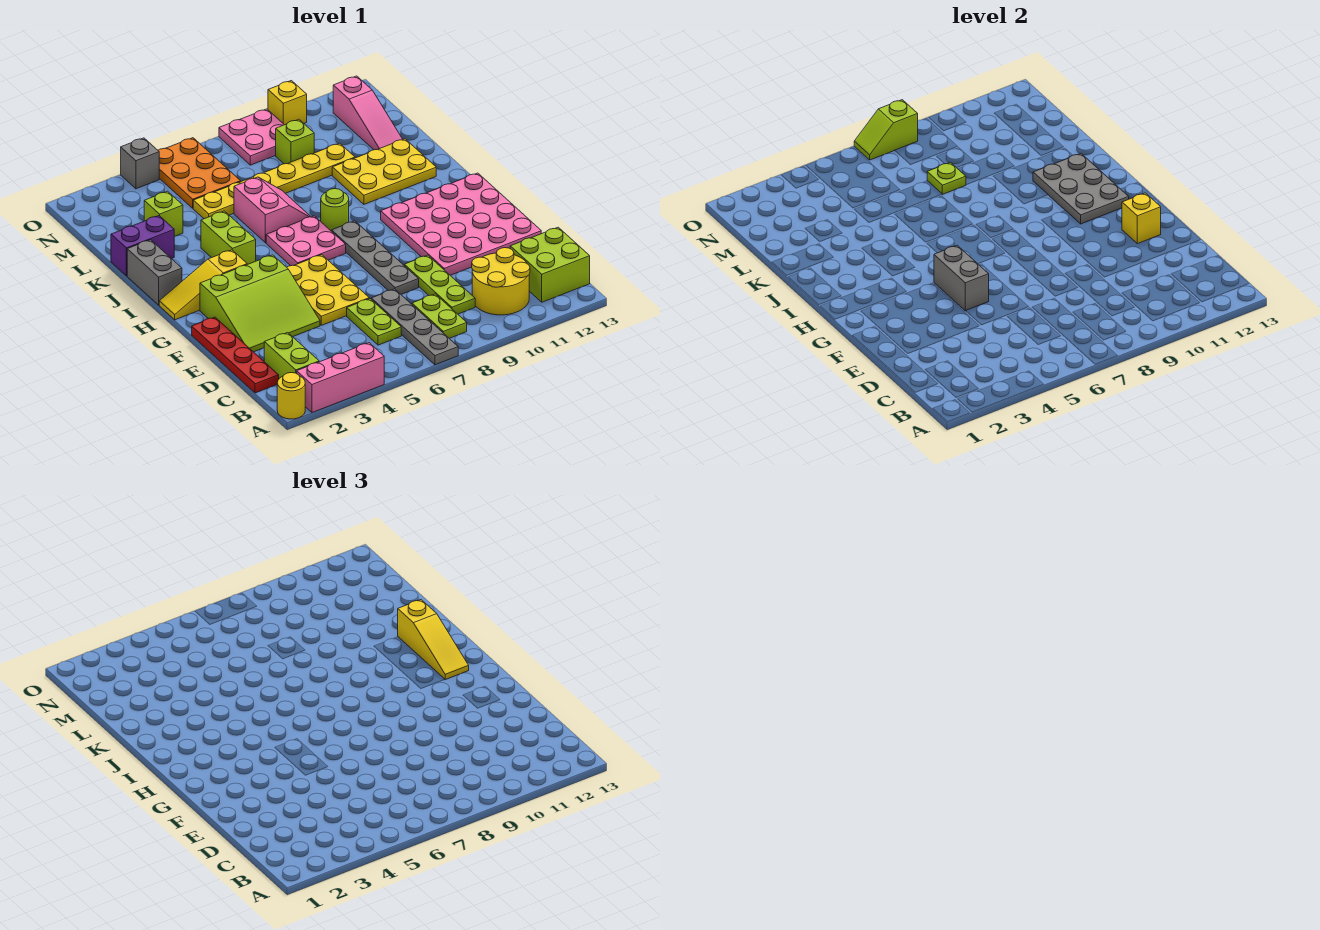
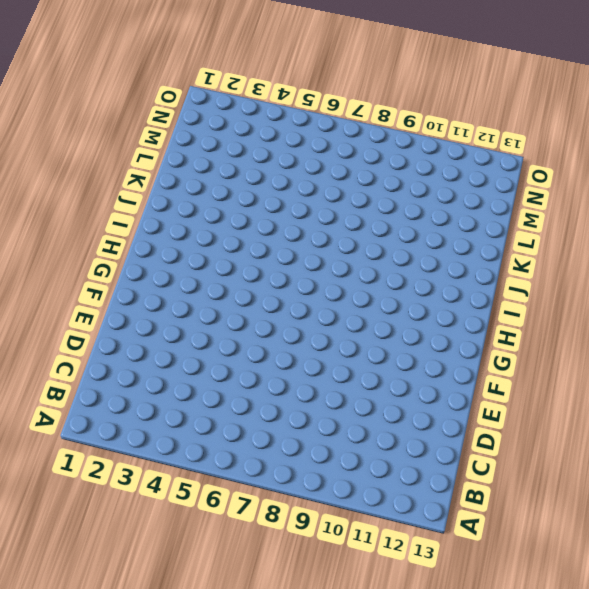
none -> yellow 1x1 round brick [277,373,305,419]
none -> pink 1x3 brick [297,343,384,413]
none -> grey 1x4 plate [371,289,458,365]
none -> lime 1x2 brick [264,333,319,379]

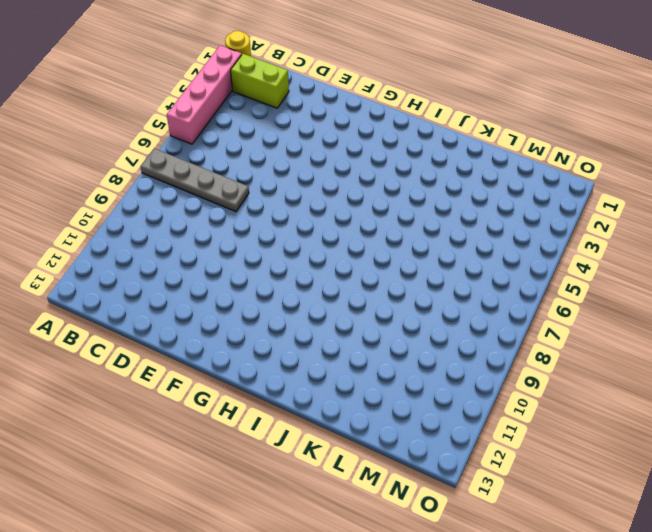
pink 1x4 brick [167,45,242,144] -> pink 1x3 brick [297,343,384,413]
none -> lime 1x2 plate [412,294,467,338]
none -> yellow 2x2 round brick [472,248,530,315]
none -> lime 2x2 brick [510,227,590,302]
none -> red 1x4 plate [192,317,279,393]

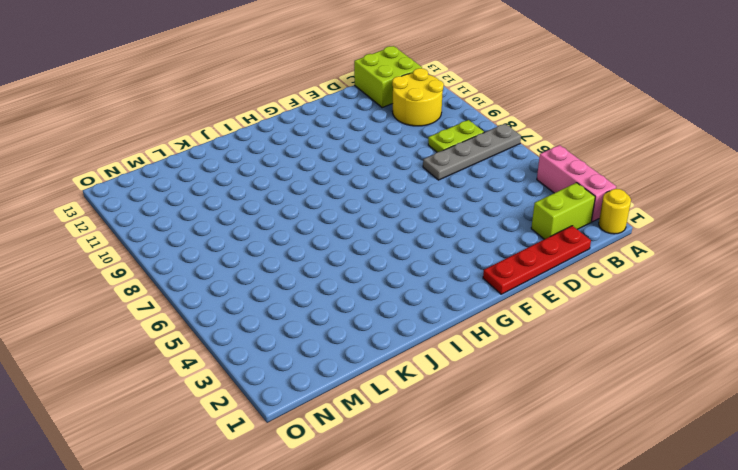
none -> lime 1x2 plate [347,299,401,345]
none -> lime 1x3 plate [404,255,475,314]
none -> lime 3x3 slope [200,255,320,352]
none -> yellow 2x3 plate [287,255,369,325]

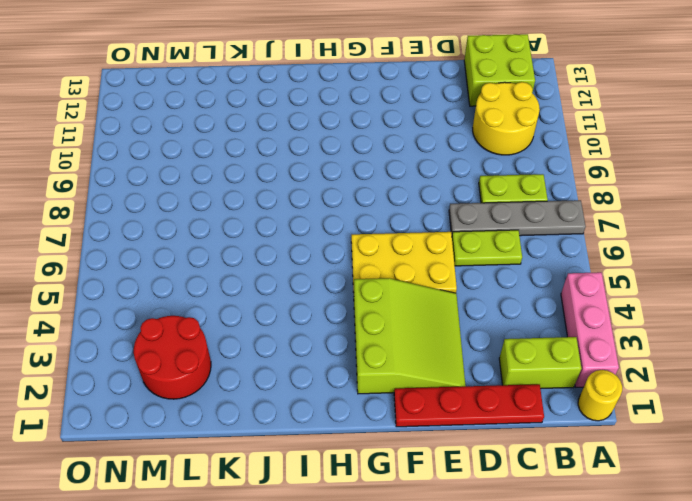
red 2x2 round brick [134,316,211,399] -> lime 1x1 brick [144,191,183,237]
none -> lime 1x3 plate [404,255,475,314]
none -> grey 1x4 plate [332,221,419,294]
none -> pink 4x4 plate [381,173,541,275]
none -> yellow 1x3 slope [159,250,247,320]

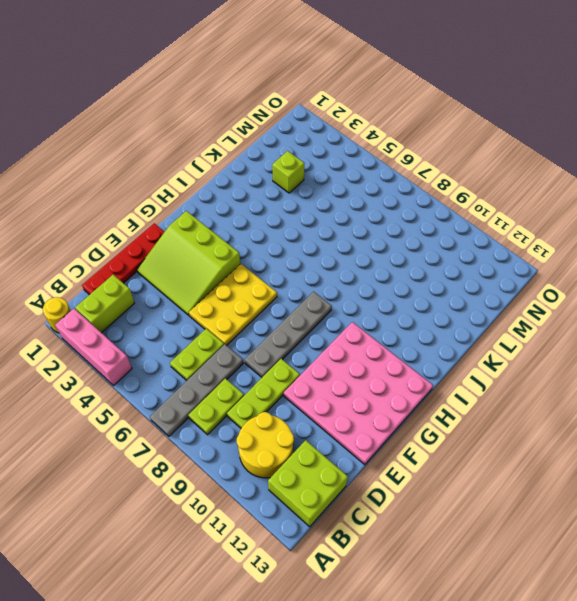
none -> yellow 1x3 slope [159,250,247,320]
none -> pink 2x2 plate [266,216,346,266]
none -> grey 1x2 brick [127,240,182,305]
none -> lime 1x2 brick [201,211,256,264]

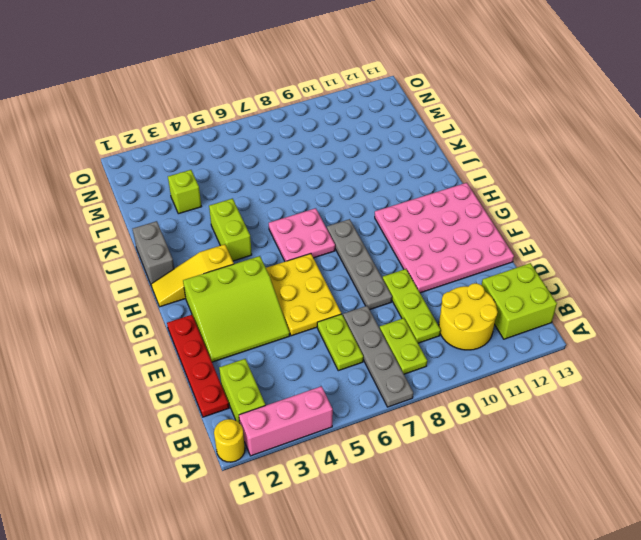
none -> lime 1x1 round brick [321,189,349,231]
none -> pink 2x2 slope [234,177,311,243]
none -> yellow 2x3 plate [332,139,436,204]
none -> purple 1x2 brick [111,216,174,276]

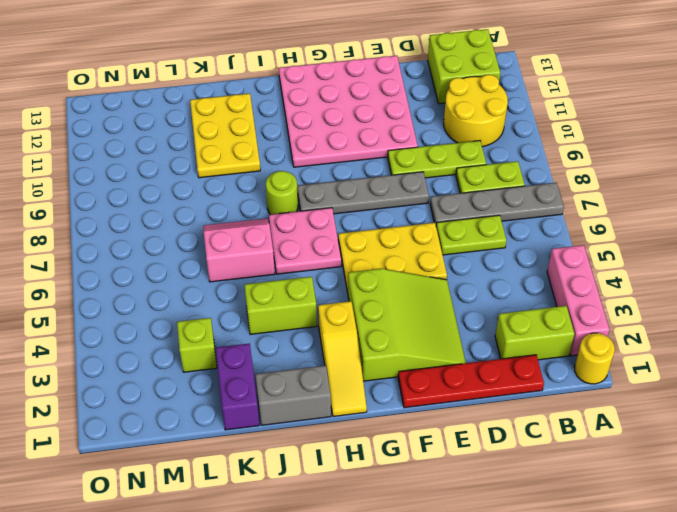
none -> yellow 1x6 plate [193,143,355,219]
none -> pink 1x3 slope [333,76,403,150]
none -> orange 2x3 plate [158,138,241,208]
none -> lime 1x1 brick [276,119,314,164]

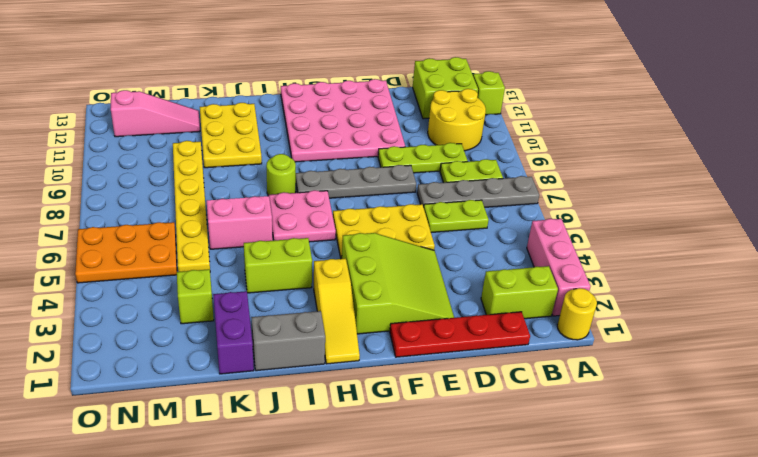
lime 1x1 brick [473,71,505,115] -> lime 1x1 brick moved to [276,119,314,164]
none -> pink 2x2 plate [219,109,284,165]
none -> grey 1x1 brick [121,138,159,189]
none -> yellow 1x1 brick [268,81,307,125]
none -> grey 1x2 brick [934,245,989,311]

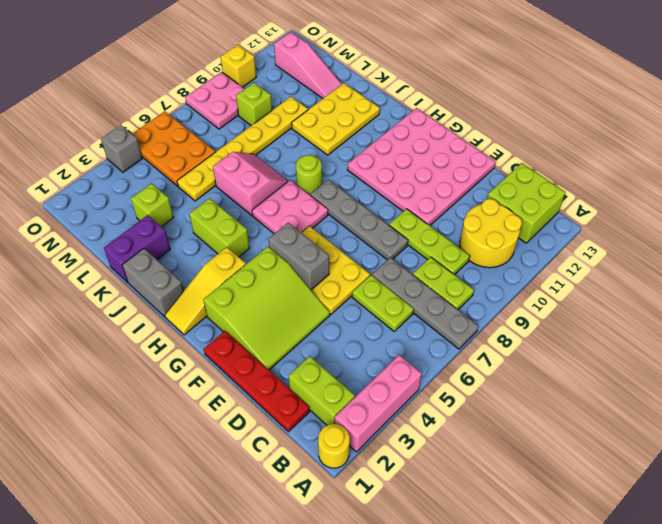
none -> yellow 1x1 brick [1122,193,1161,244]
none -> grey 2x3 plate [1033,154,1129,224]
none -> lime 1x1 plate [927,162,966,194]
none -> lime 1x2 slope [854,100,918,160]

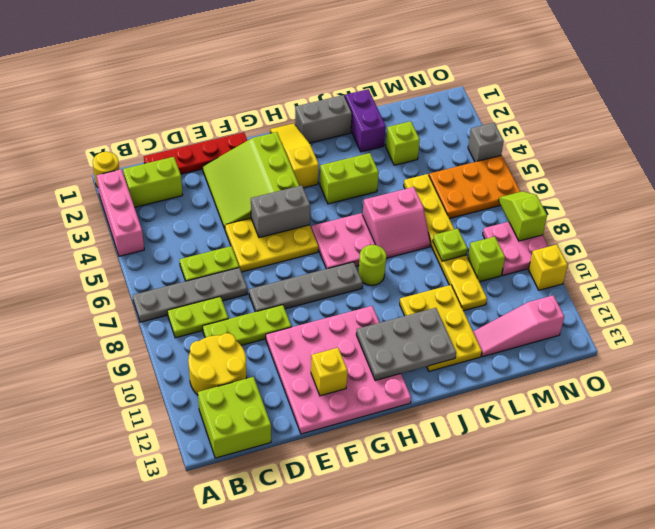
none -> yellow 1x3 slope [398,600,469,679]

